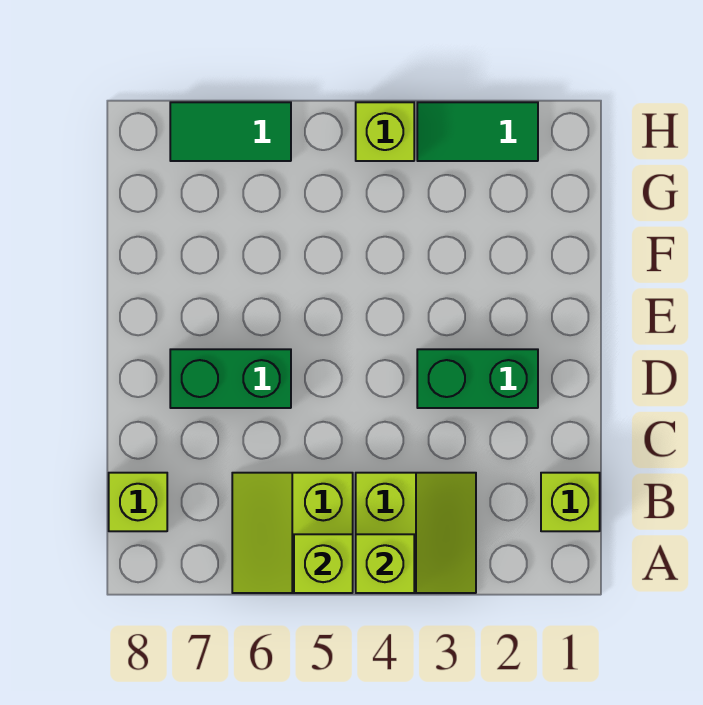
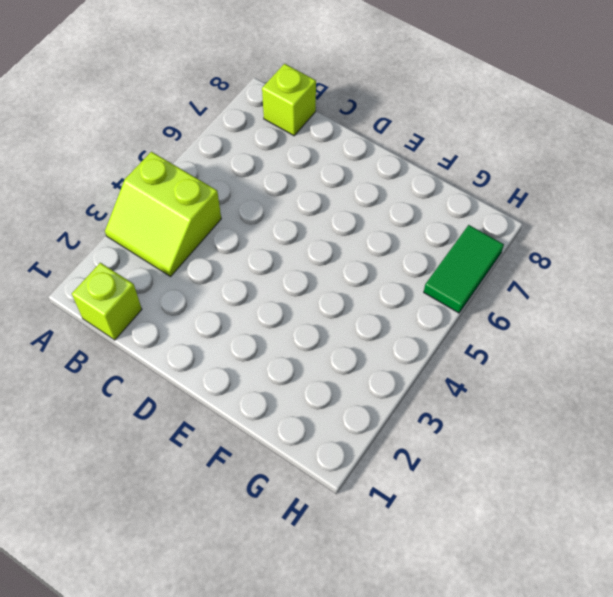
none -> lime 2x2 slope [232,473,353,593]
none -> green 1x2 brick [417,349,538,408]

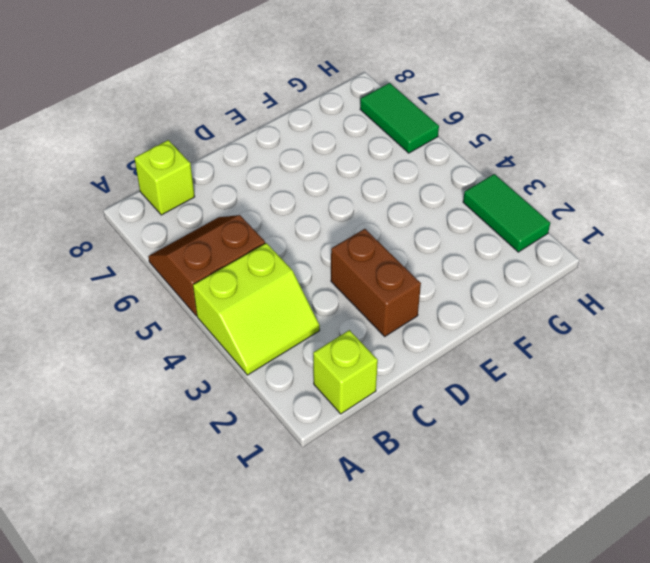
brown 2x2 slope [148,215,265,316] -> lime 2x2 slope [232,473,353,593]
brown 1x2 brick [331,229,421,336] -> green 1x2 brick [417,349,538,408]
none -> green 1x2 brick [170,349,291,408]
none -> lime 1x1 brick [356,102,414,161]

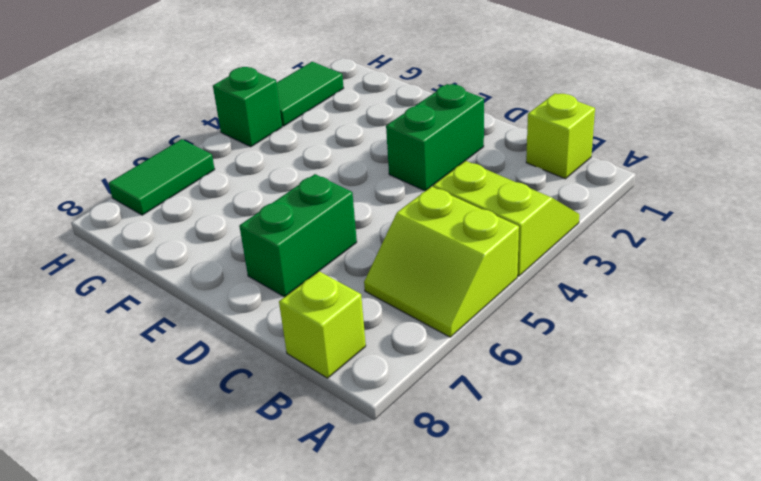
green 1x1 brick [213,67,282,147] -> lime 1x1 brick [356,102,414,161]
none -> lime 1x1 brick [356,534,414,593]
none -> lime 1x1 brick [294,534,353,593]

